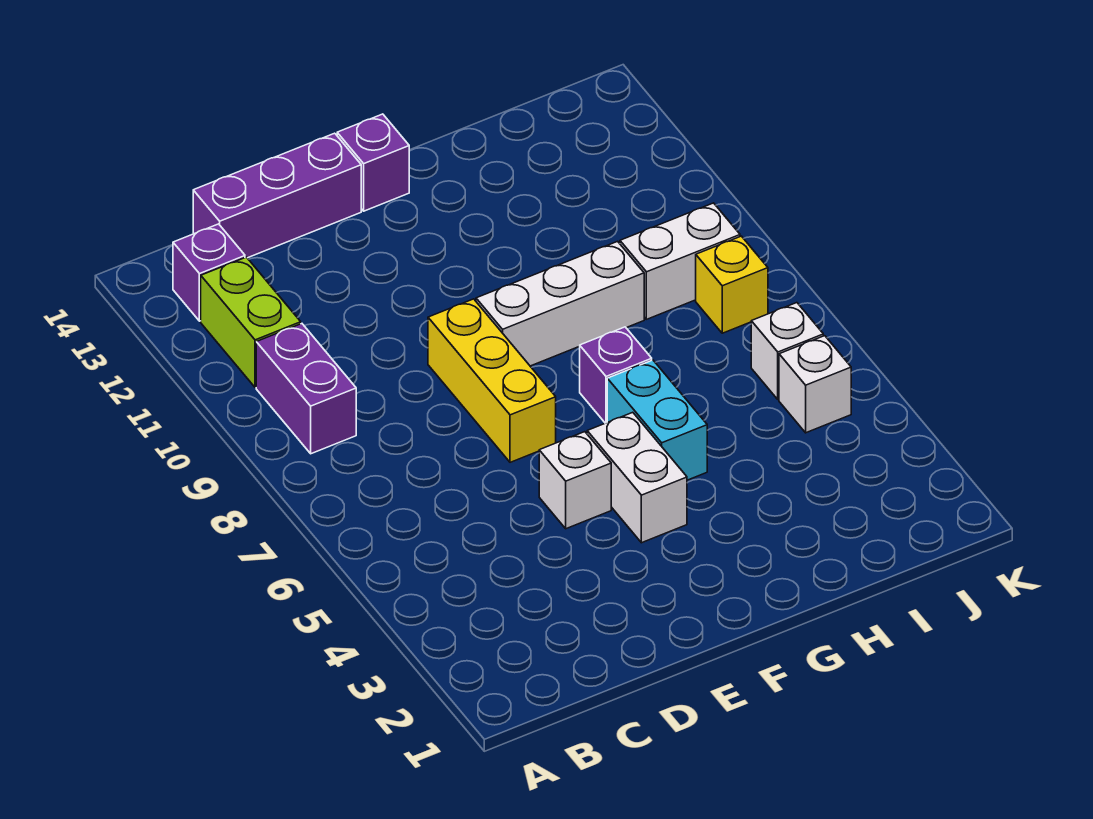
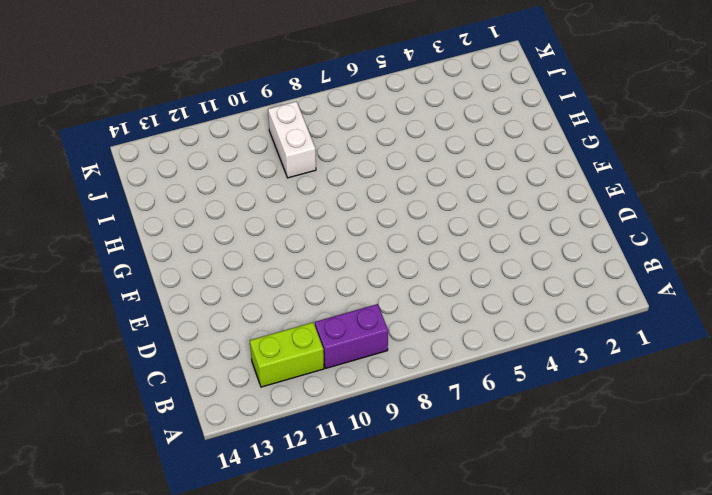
none -> purple 1x1 brick [173,224,245,321]
none -> purple 1x3 brick [193,133,361,258]
none -> white 1x1 brick [539,432,611,529]

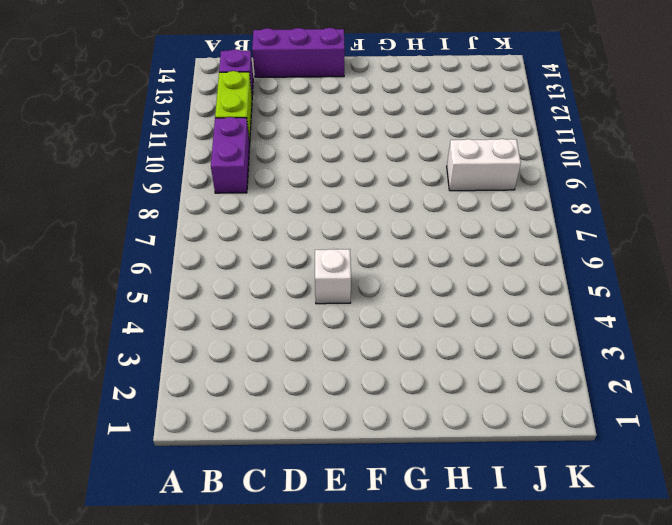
none -> yellow 1x3 brick [428,299,556,462]
none -> white 1x2 brick [587,412,687,543]
none -> white 1x3 brick [476,241,644,366]

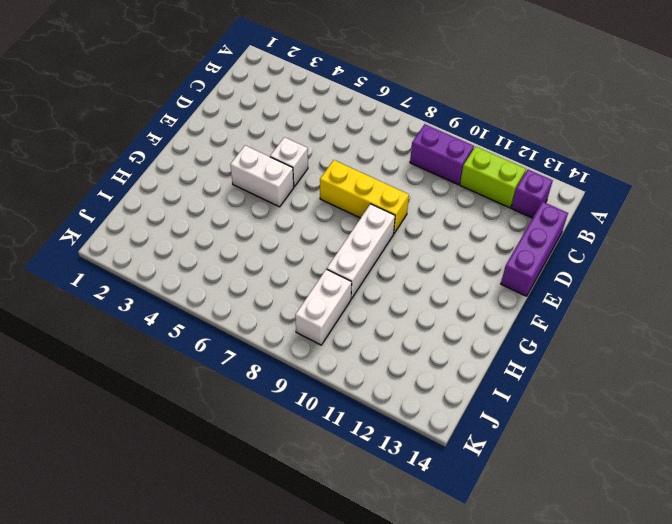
none -> purple 1x1 brick [337,114,409,211]
none -> cyan 1x2 brick [607,360,707,480]
none -> purple 1x1 brick [580,327,652,423]

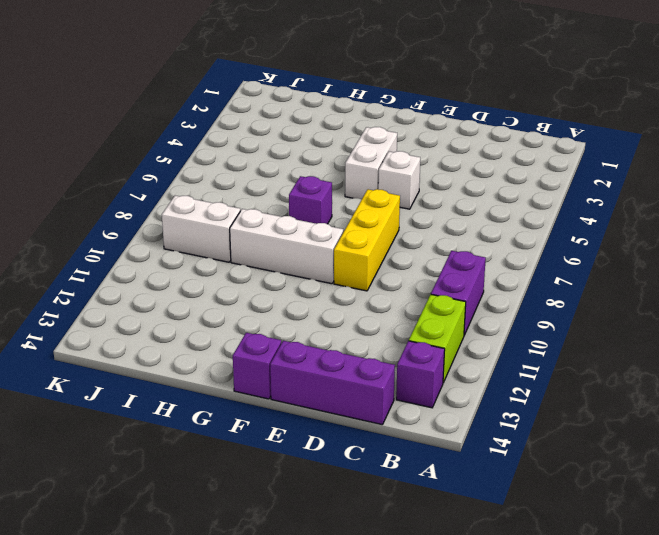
none -> cyan 1x2 brick [607,360,707,480]
none -> white 1x1 brick [779,336,851,433]
none -> white 1x1 brick [751,303,823,400]

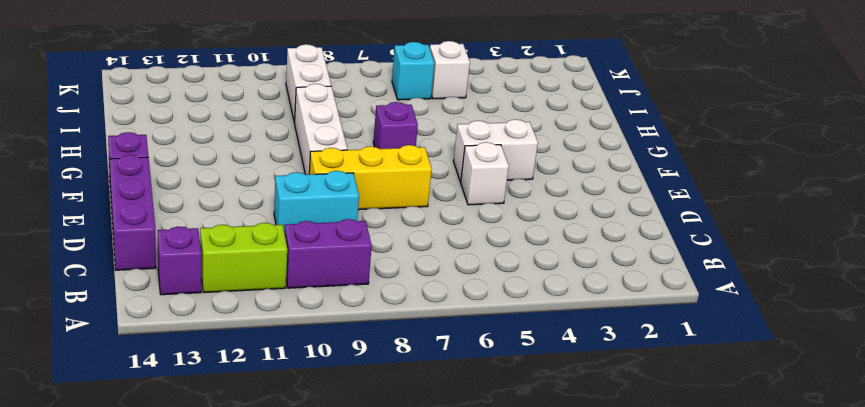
cyan 1x2 brick [274,171,359,230] -> cyan 1x2 brick moved to [607,360,707,480]
cyan 1x1 brick [392,42,434,100] -> white 1x1 brick [751,303,823,400]
none -> yellow 1x1 brick [696,236,768,333]

